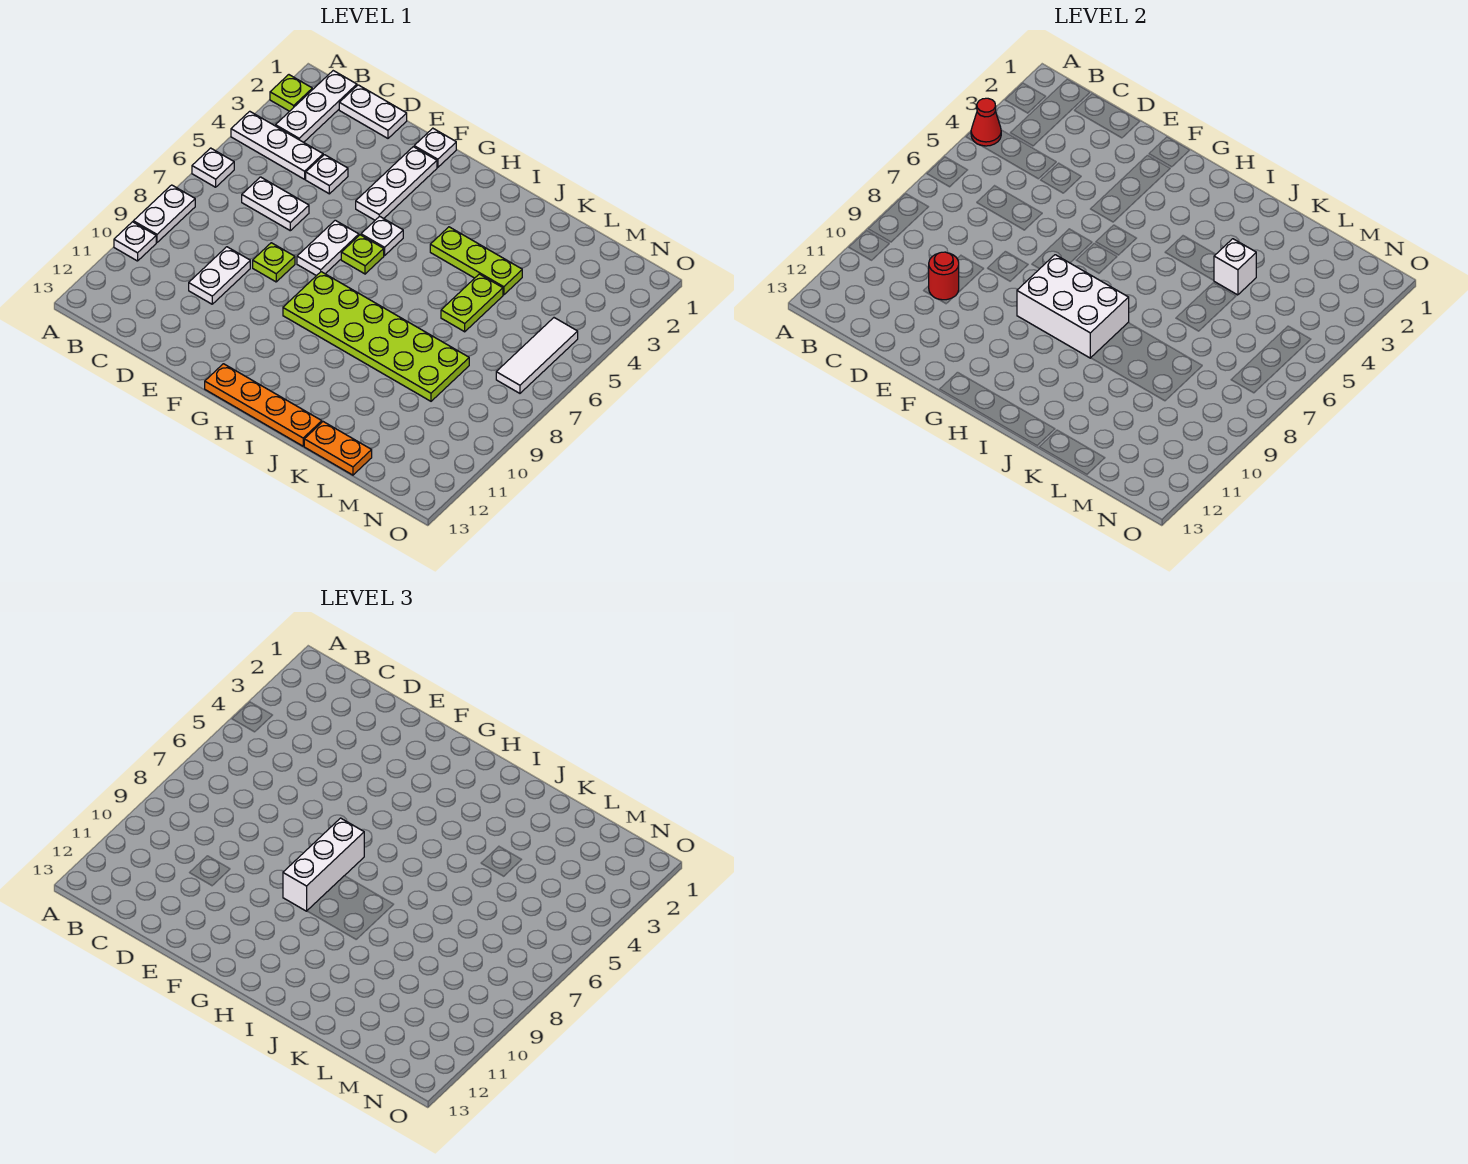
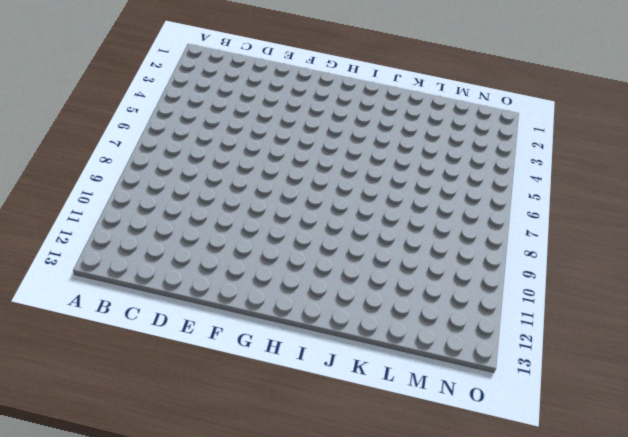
none -> lime 1x1 plate [270,75,312,111]
none -> white 1x3 plate [231,111,323,179]
none -> white 1x1 plate [192,148,234,187]

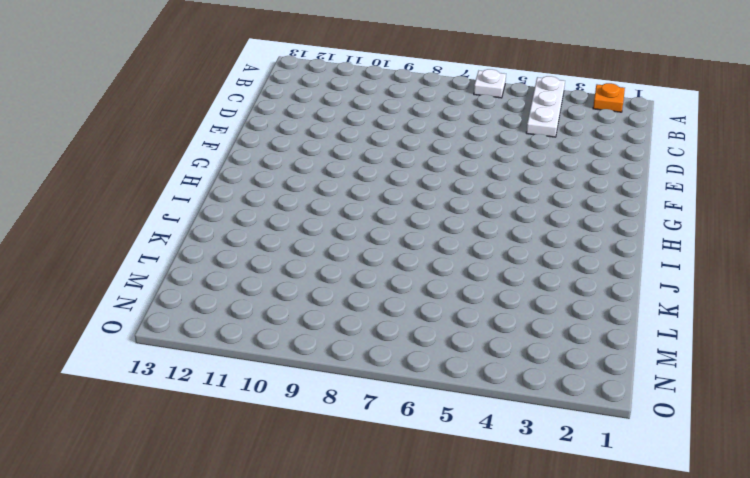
orange 1x1 plate [593,83,625,112] -> lime 1x1 plate [270,75,312,111]
none -> white 1x2 plate [133,185,195,242]
none -> white 1x1 plate [114,222,156,261]
none -> white 1x3 plate [275,71,357,142]

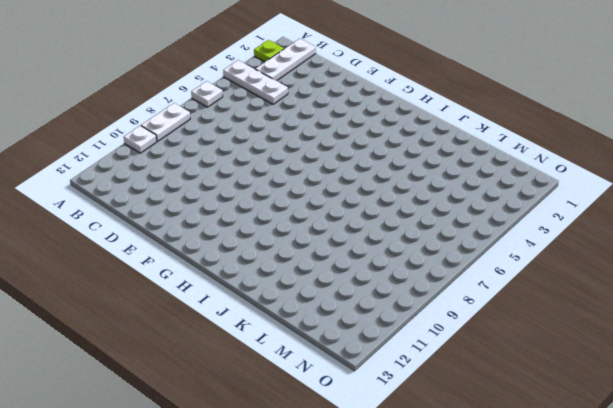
none -> white 1x2 plate [339,85,407,138]
none -> white 1x2 plate [242,177,309,231]
none -> white 1x1 plate [306,155,348,194]

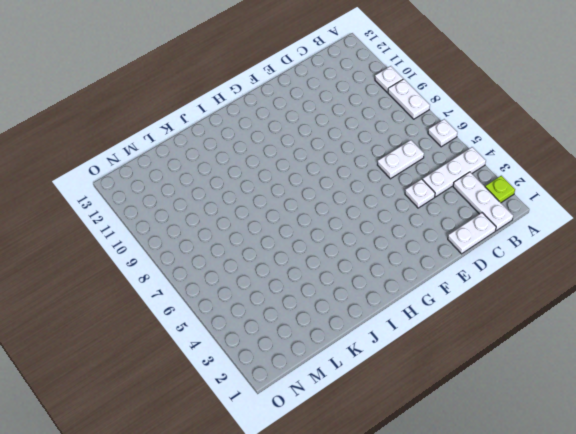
none -> white 1x2 plate [189,247,250,304]
none -> lime 1x1 plate [253,243,295,282]
none -> white 1x1 plate [414,128,456,167]

